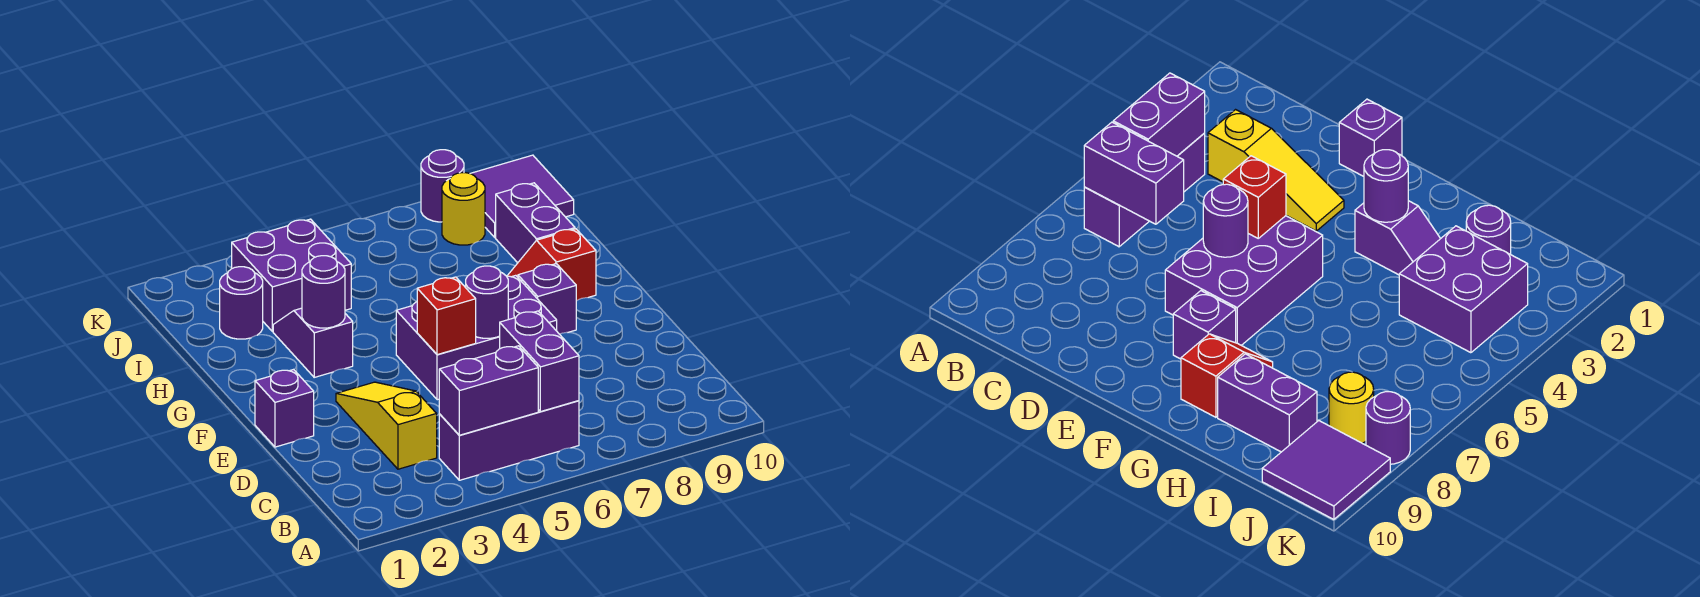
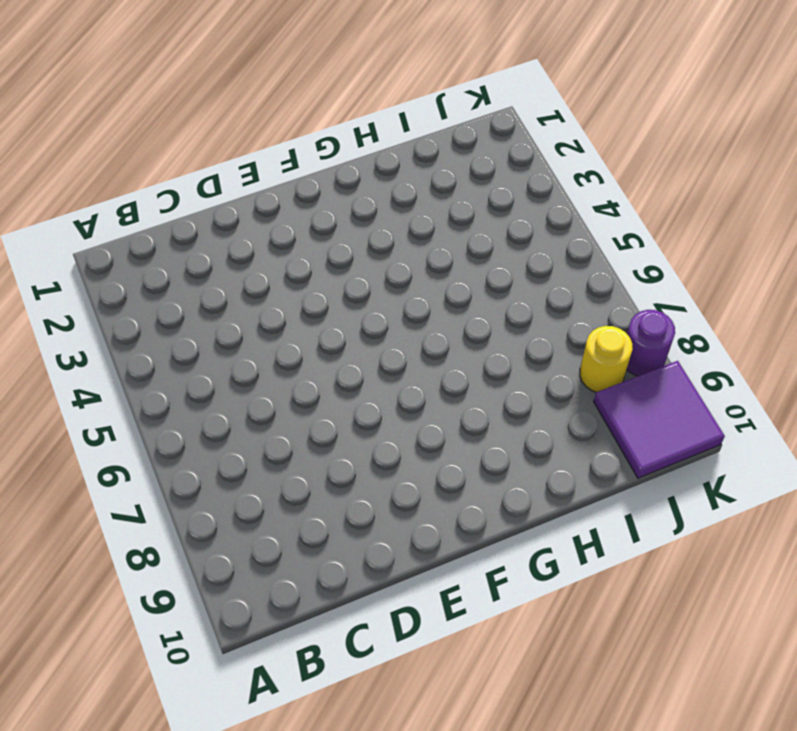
none -> purple 1x3 brick [439,401,579,480]
none -> yellow 1x3 slope [336,382,437,469]
none -> purple 1x1 brick [255,370,314,447]

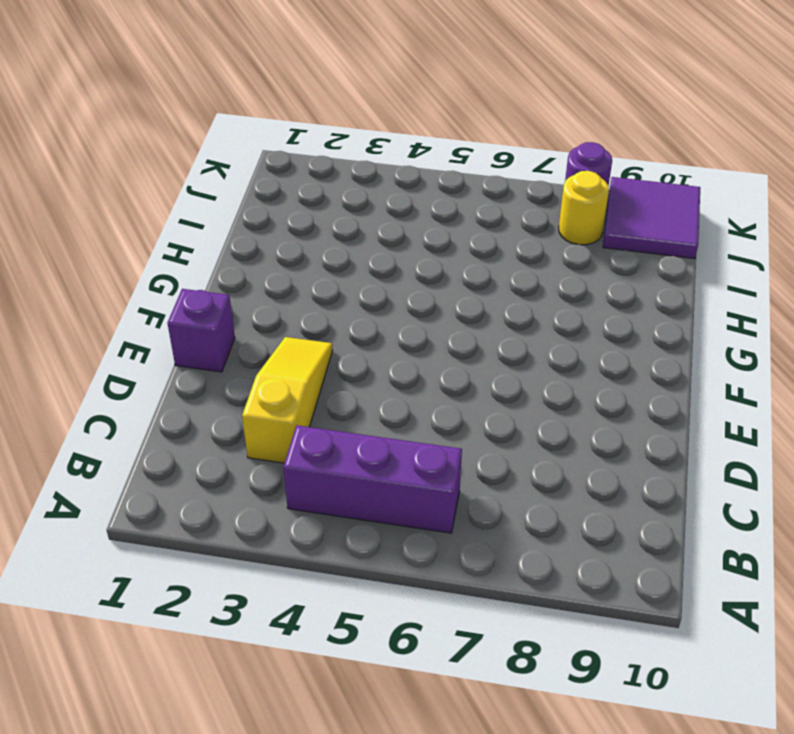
none -> purple 2x3 brick [396,275,557,400]
none -> purple 1x1 brick [518,264,576,334]
none -> purple 1x2 slope [273,308,353,377]

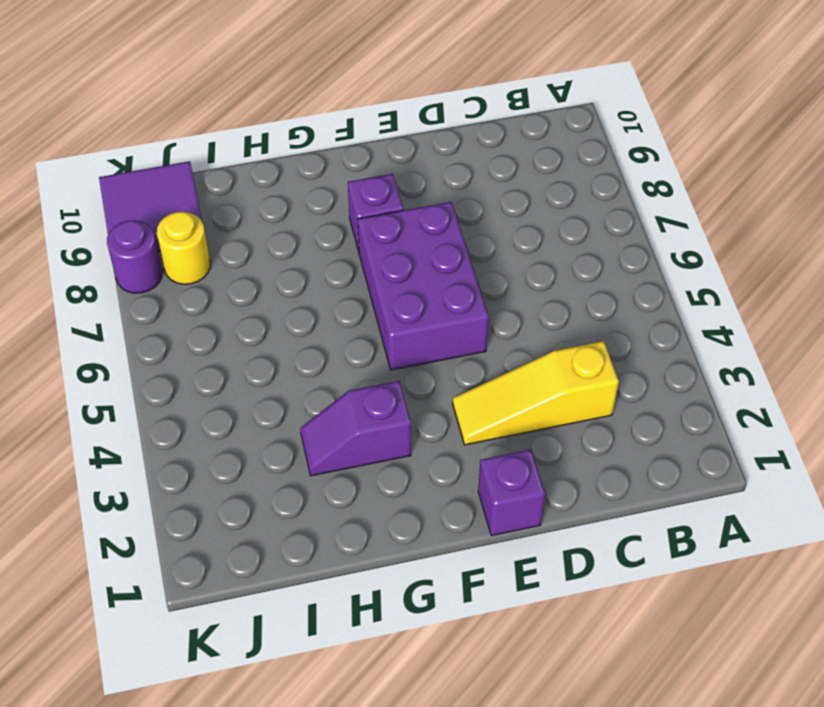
none -> purple 1x3 brick [439,401,579,480]
none -> red 1x2 slope [507,229,596,301]
none -> purple 1x2 brick [496,183,575,263]

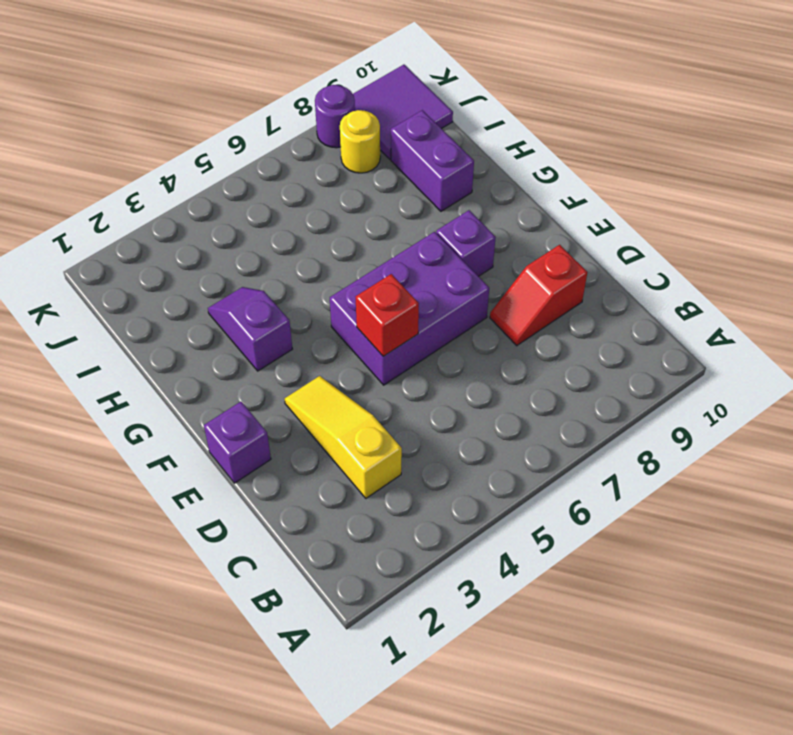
red 1x2 slope [490,245,587,345] -> red 1x2 slope moved to [507,229,596,301]
none -> purple 1x3 brick [439,401,579,480]
none -> purple 1x1 round brick [220,267,263,339]
none -> purple 2x2 brick [232,219,351,332]

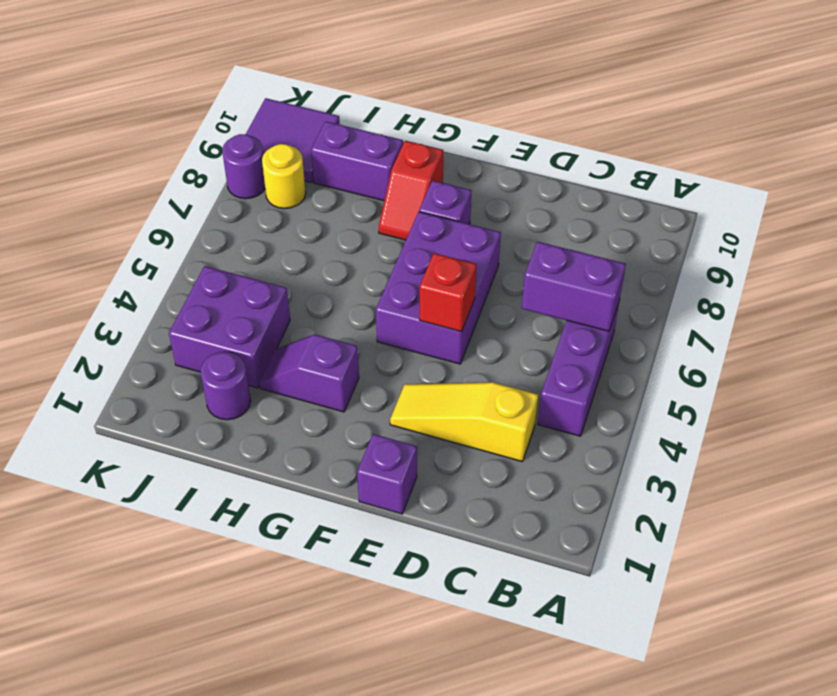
none -> purple 1x2 brick [439,346,538,435]
none -> purple 1x1 round brick [466,266,508,338]
none -> purple 1x1 round brick [302,256,345,328]

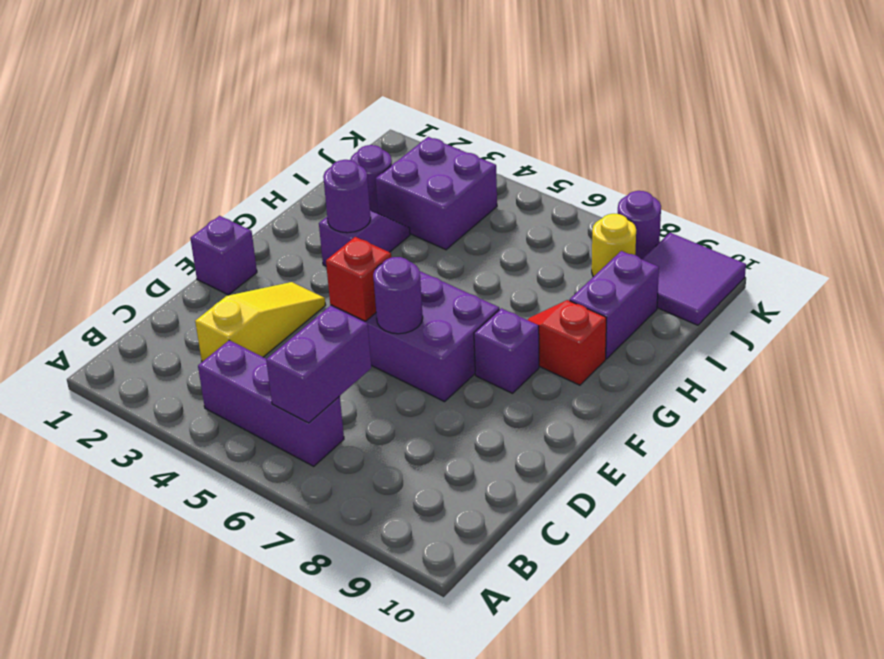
none -> purple 1x2 brick [439,346,538,435]

